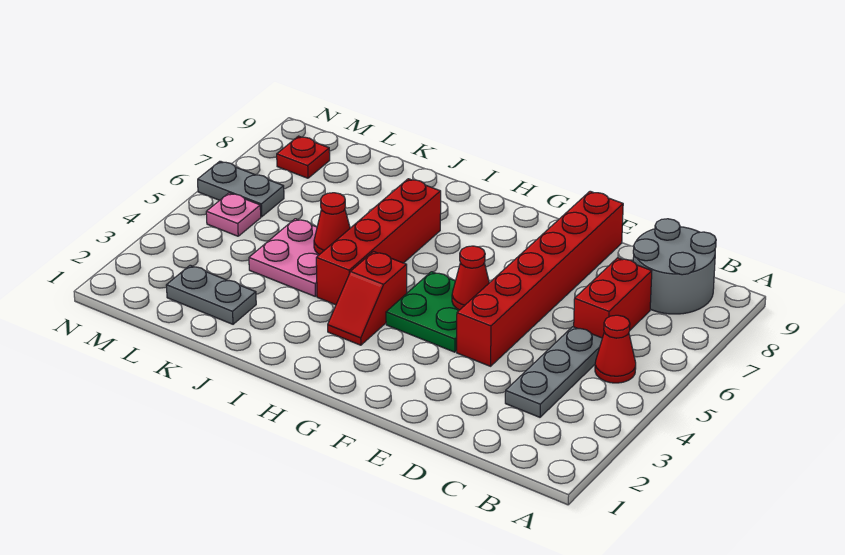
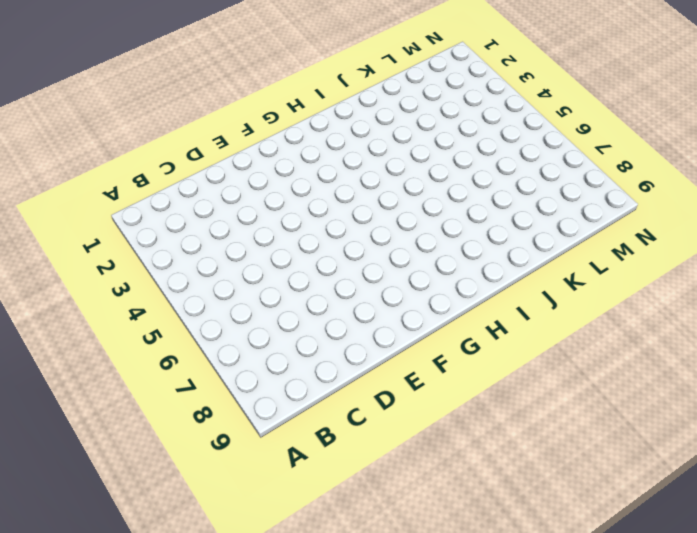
none -> red 1x1 cone [595,315,636,383]
none -> grey 2x2 round brick [633,219,716,314]
none -> grey 1x3 plate [505,327,602,417]

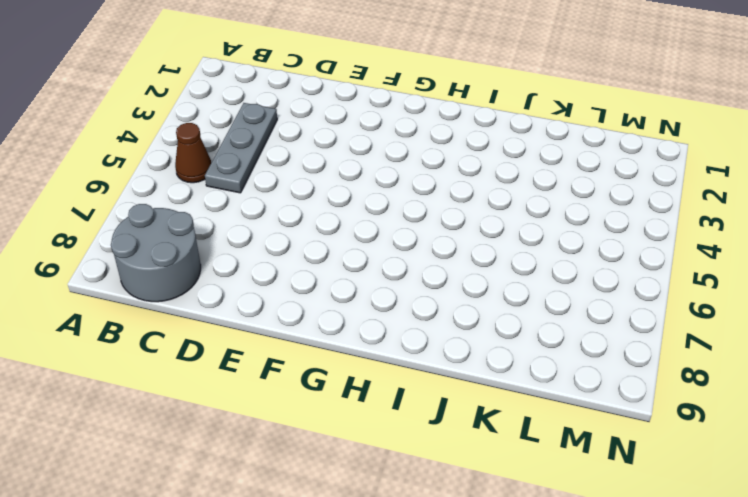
brown 1x1 cone [175,123,211,183] -> red 1x1 cone [595,315,636,383]
none -> red 1x2 brick [574,258,652,338]
none -> red 1x6 brick [457,191,623,366]
none -> green 2x2 plate [386,272,459,352]

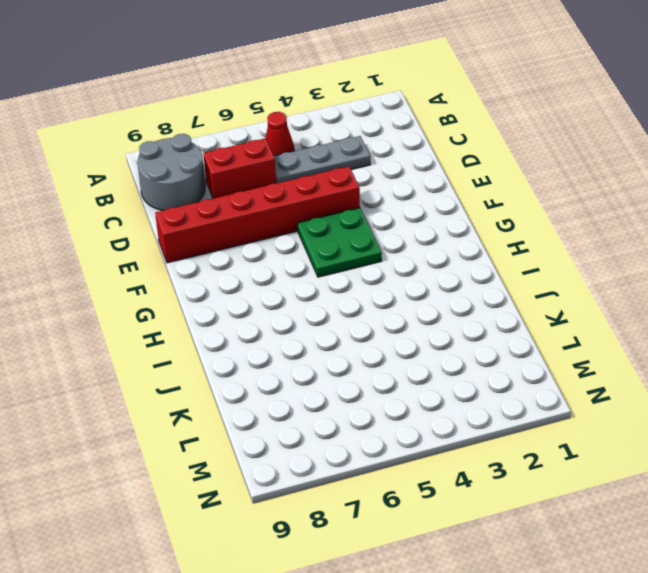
none -> red 1x2 slope [328,252,407,345]
none -> red 1x4 brick [316,179,441,305]
none -> pink 2x2 plate [249,219,319,296]

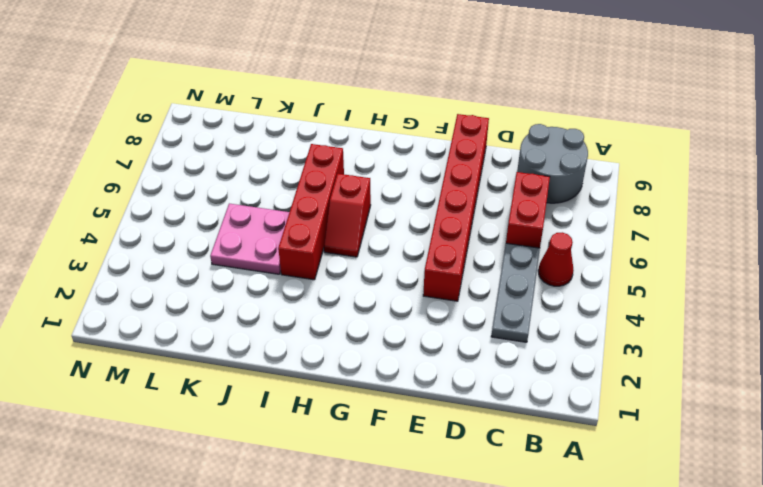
red 1x2 slope [324,174,371,257] -> red 1x2 slope moved to [328,252,407,345]
none -> green 2x2 plate [386,272,459,352]
none -> grey 1x2 plate [166,265,256,324]
none -> pink 1x1 plate [206,193,261,236]

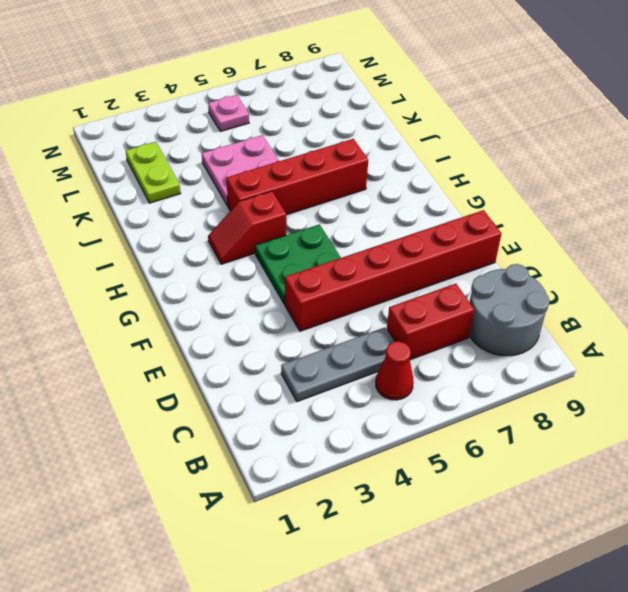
lime 1x2 plate [126,142,181,203] -> grey 1x2 plate [166,265,256,324]
none -> grey 1x2 plate [198,161,284,217]
none -> red 1x1 plate [277,136,330,178]
none -> red 1x1 cone [452,246,489,310]

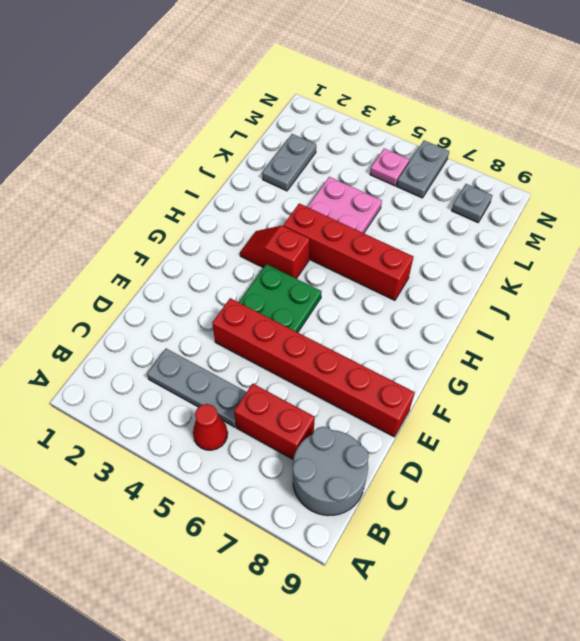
grey 1x1 plate [452,184,492,223] -> red 1x1 plate [277,136,330,178]
none -> red 1x1 cone [452,246,489,310]
none -> red 1x1 cone [314,193,350,255]

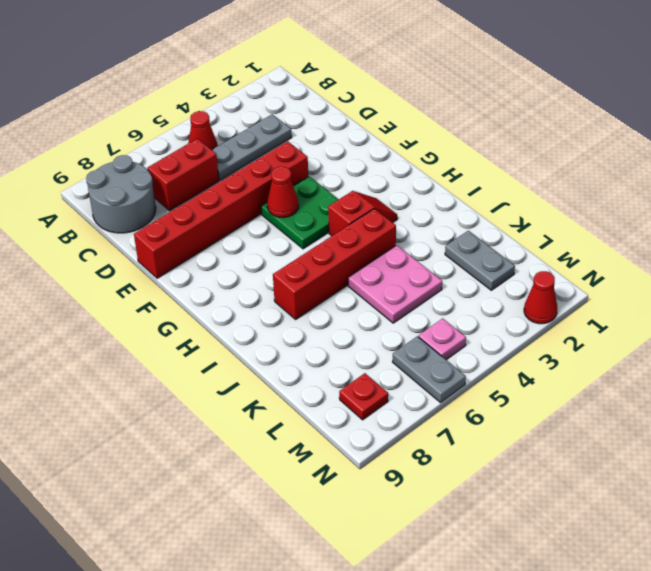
red 1x1 cone [524,271,557,324] -> red 1x1 cone moved to [314,193,350,255]

